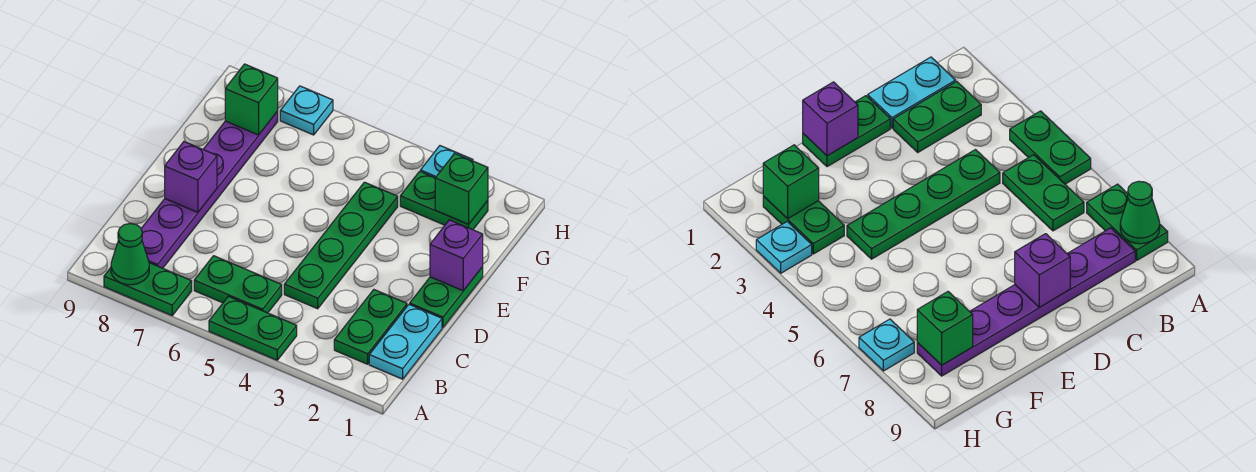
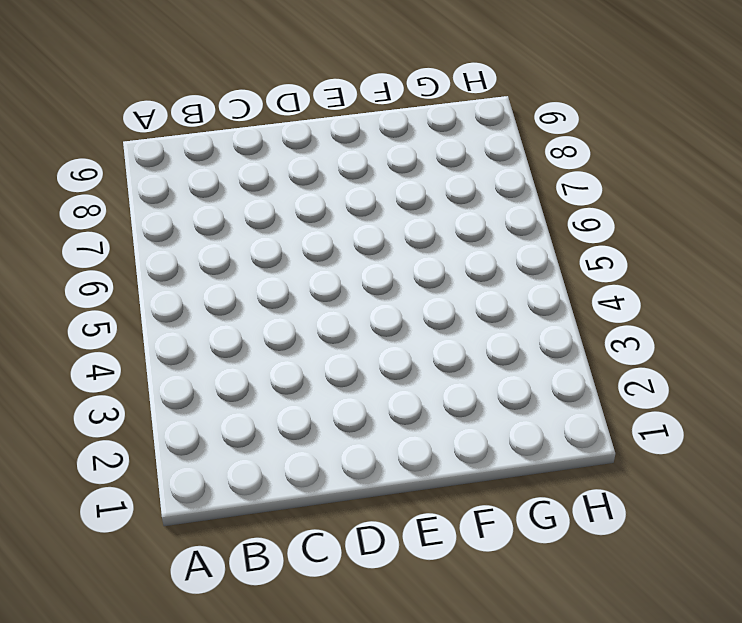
none -> green 1x2 plate [209,296,297,360]
none -> green 1x2 plate [104,263,192,315]
none -> cyan 1x2 plate [369,304,442,379]

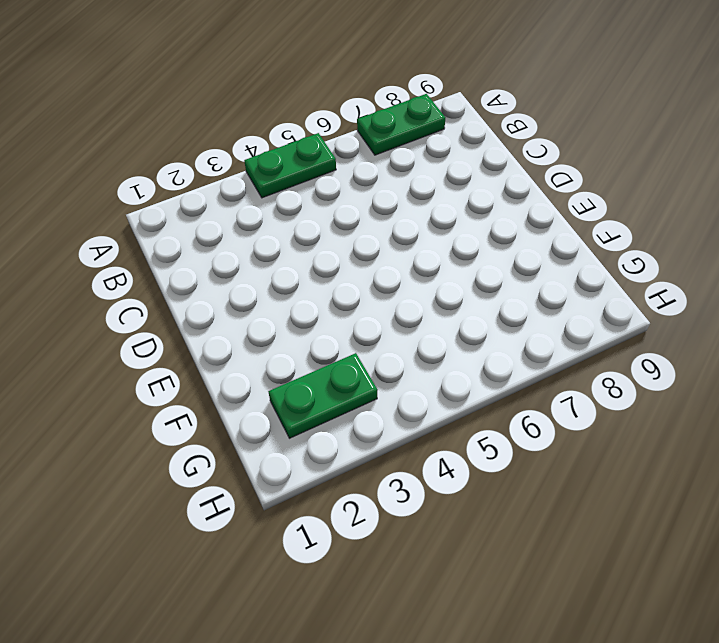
none -> cyan 1x2 plate [369,304,442,379]
none -> green 1x2 plate [334,290,407,364]
none -> green 1x2 plate [194,256,282,313]

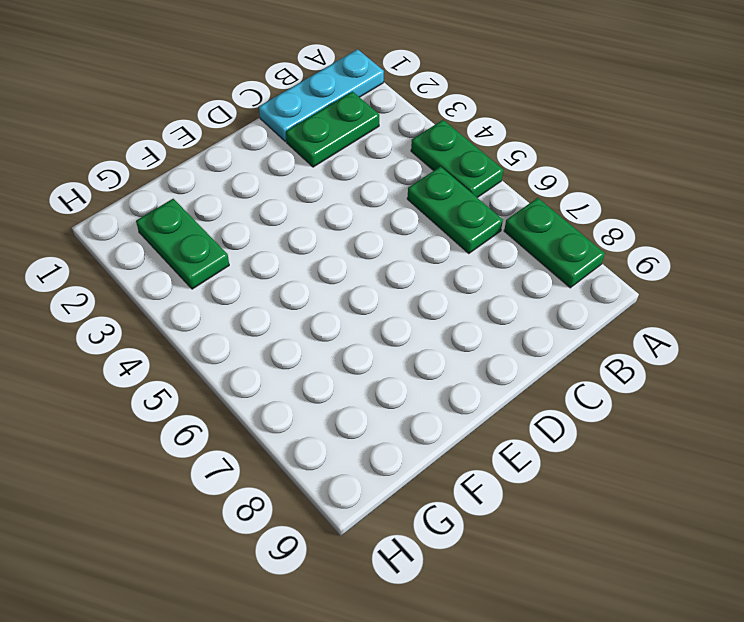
cyan 1x3 plate [259,49,384,142] -> cyan 1x2 plate [369,304,442,379]
none -> purple 1x6 plate [141,111,278,268]
none -> green 1x4 plate [284,182,398,309]
none -> green 1x2 plate [410,267,483,327]

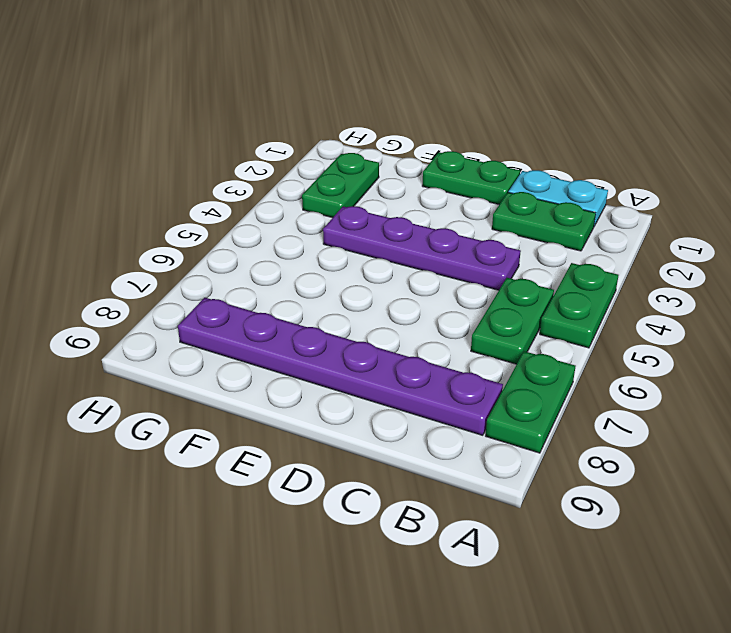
purple 1x4 plate [323,206,521,290] -> green 1x4 plate [284,182,398,309]
none -> cyan 1x1 plate [421,146,473,178]
none -> cyan 1x1 plate [280,86,333,135]
none -> green 1x1 cone [111,223,149,285]

